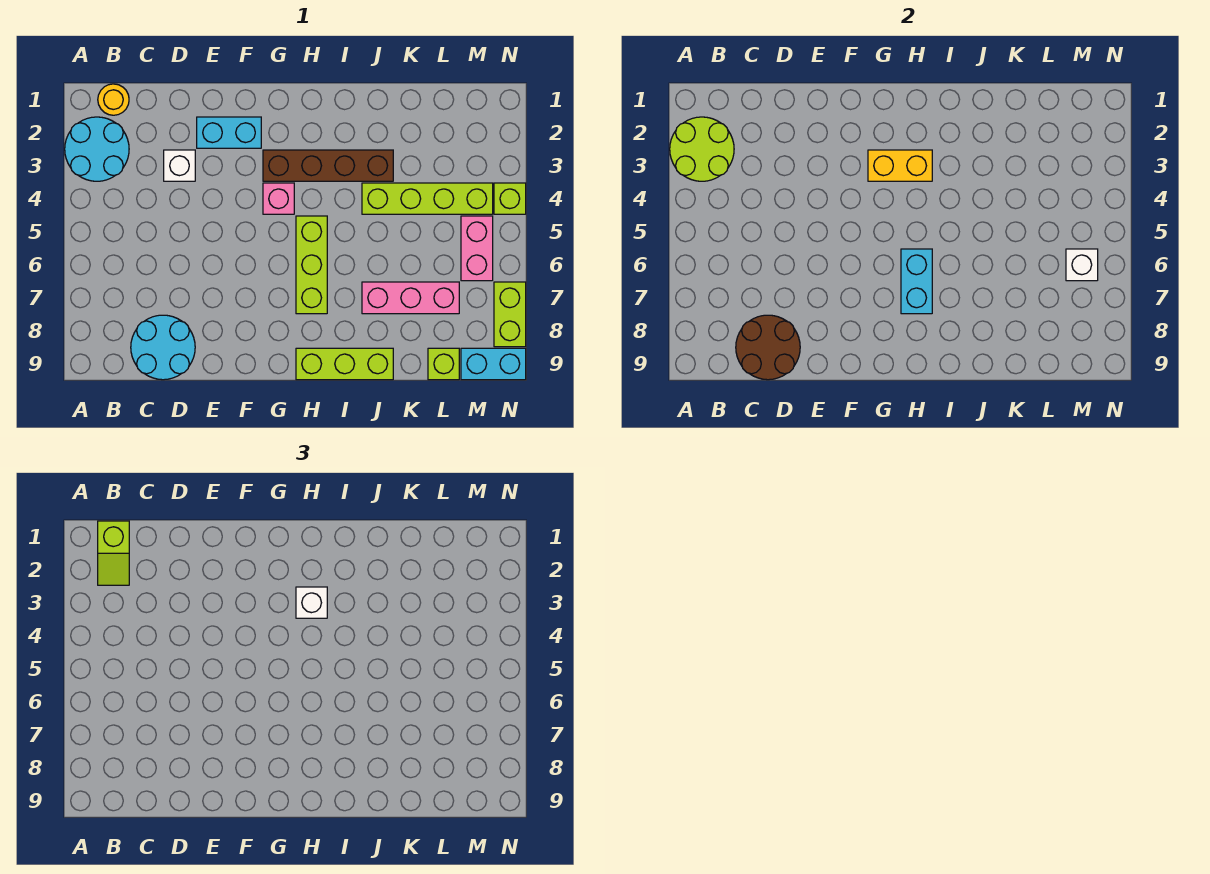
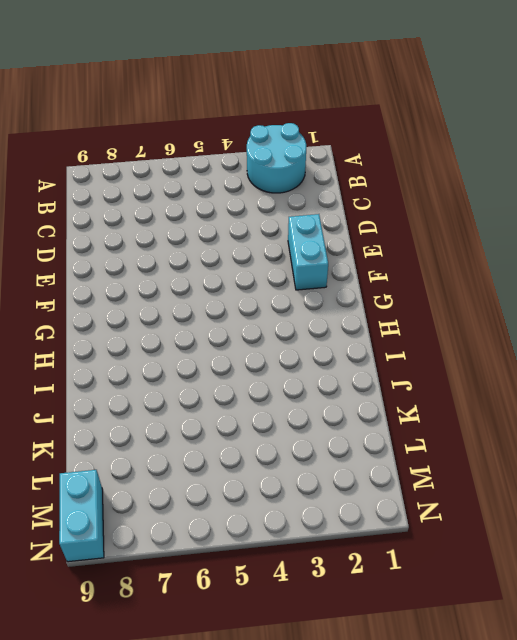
none -> yellow 1x1 round brick [98,84,129,115]
none -> cyan 2x2 round brick [131,315,195,380]
none -> white 1x1 brick [164,150,195,181]

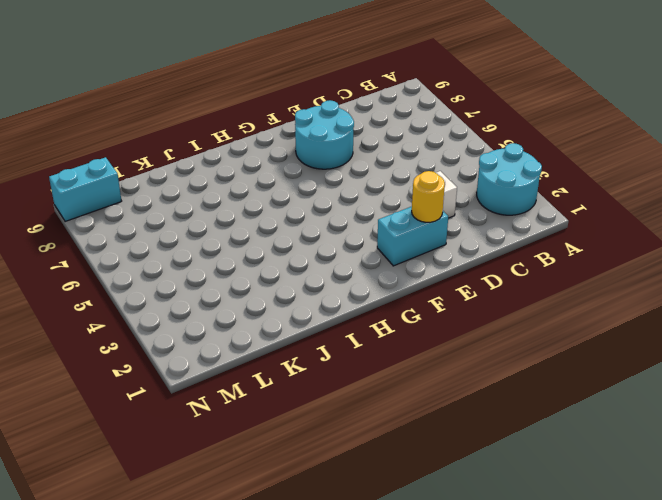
yellow 1x1 round brick [412,171,445,222] -> yellow 1x1 round brick moved to [98,84,129,115]
cyan 2x2 round brick [295,100,354,169] -> cyan 2x2 round brick moved to [131,315,195,380]
none -> brown 1x4 brick [263,150,393,181]
none -> pink 1x1 brick [263,183,294,214]
none -> lime 1x3 brick [296,216,327,314]

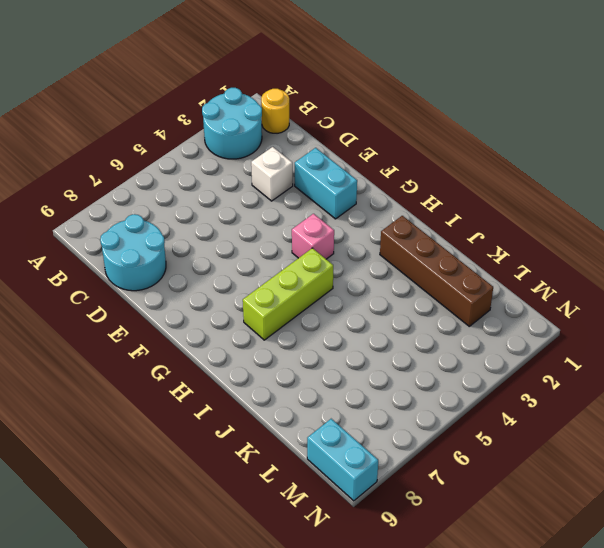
brown 1x4 brick [380,216,493,326] -> brown 1x4 brick moved to [263,150,393,181]
none -> lime 1x3 brick [296,348,393,380]
none -> lime 1x4 brick [362,183,493,214]
none -> pink 1x3 brick [362,282,459,314]

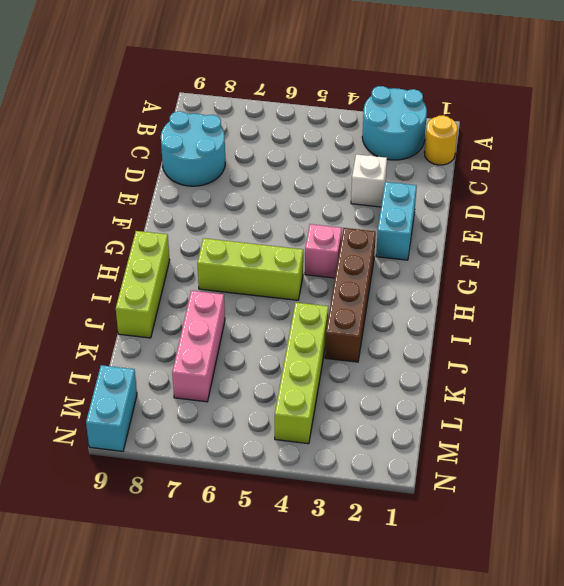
none -> lime 1x1 brick [428,348,459,380]
none -> pink 1x2 brick [461,216,493,281]
none -> lime 1x1 brick [494,183,526,214]

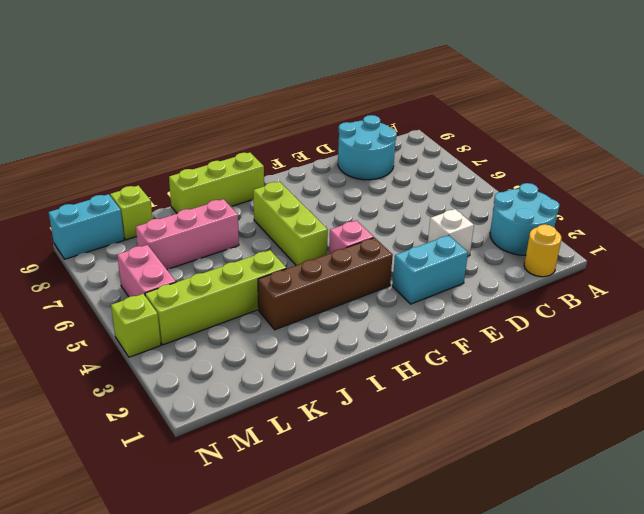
none -> lime 1x2 brick [494,282,526,347]
none -> lime 2x2 round brick [670,117,734,181]
none -> brown 2x2 round brick [736,315,800,380]

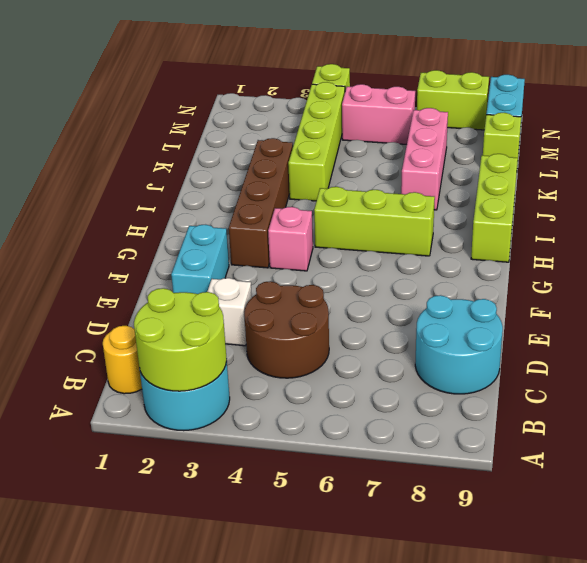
brown 2x2 round brick [244,281,329,378] -> brown 2x2 round brick moved to [736,315,800,380]
none -> yellow 1x2 brick [868,150,932,181]
none -> cyan 1x2 brick [901,249,932,314]
none -> white 1x1 brick [1066,249,1098,281]

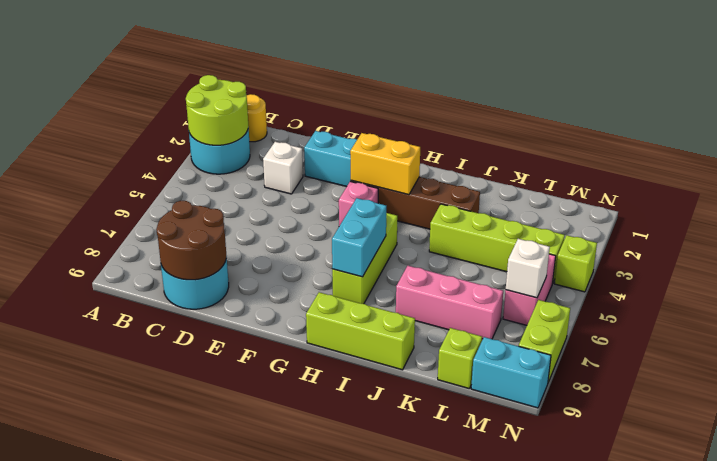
none -> lime 1x2 slope [98,521,129,585]
none -> white 1x1 brick [296,587,327,618]

